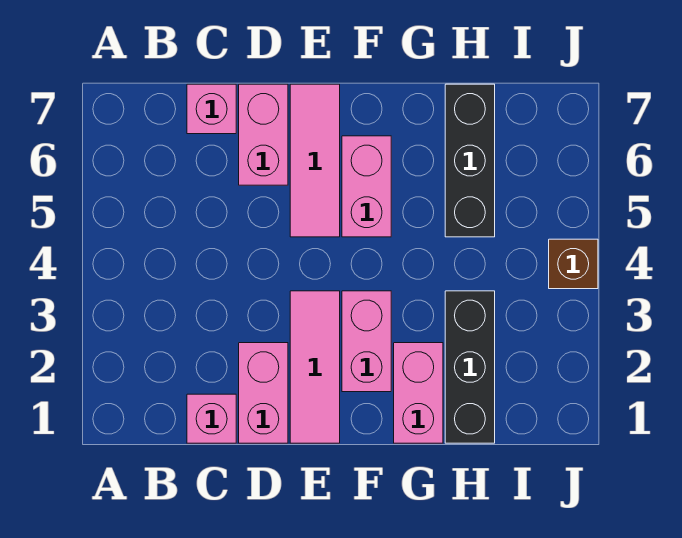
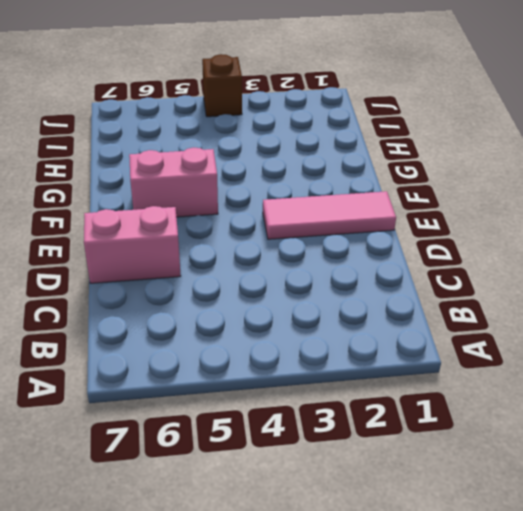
none -> pink 1x1 brick [187,394,236,443]
none -> pink 1x1 brick [187,84,236,134]
none -> pink 1x2 brick [239,343,288,443]

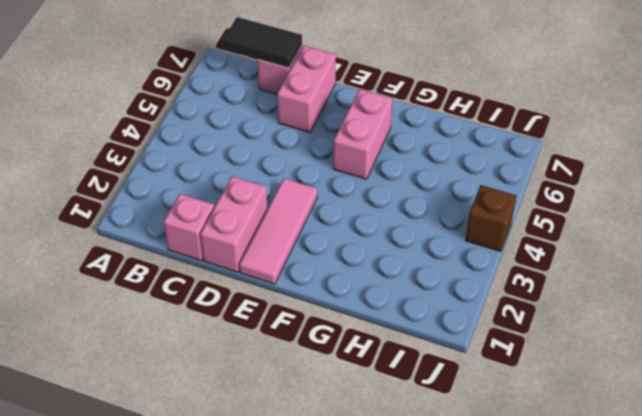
black 1x2 tile [223,17,302,68] -> none
none -> pink 1x3 tile [290,84,340,237]
none -> pink 1x2 brick [342,291,391,392]
none -> pink 1x2 brick [394,343,443,443]

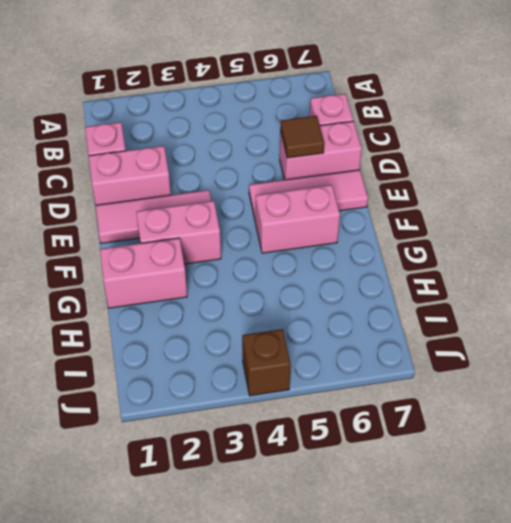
brown 1x1 tile [280,116,324,158] -> none
none -> black 1x3 brick [445,291,495,443]
none -> black 1x3 brick [445,84,495,237]

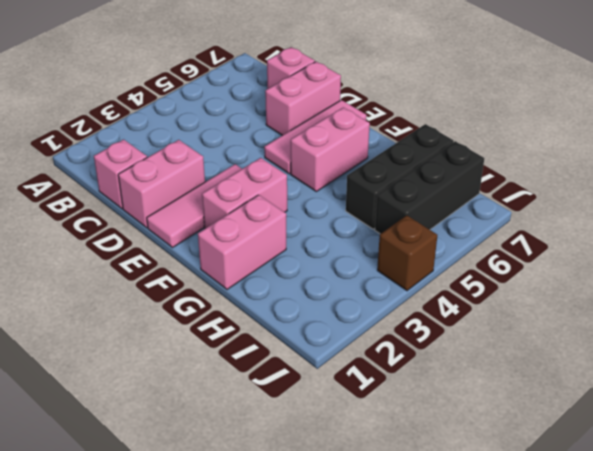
black 1x3 brick [375,141,484,234] -> black 1x3 brick moved to [445,291,495,443]

